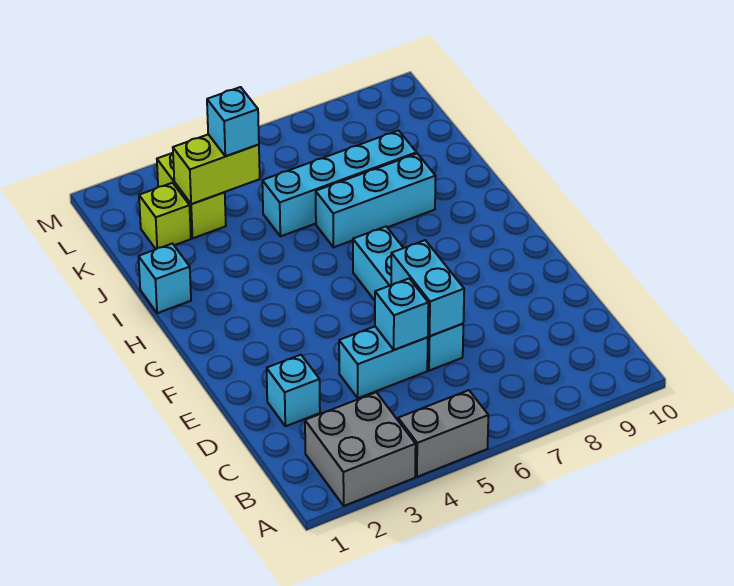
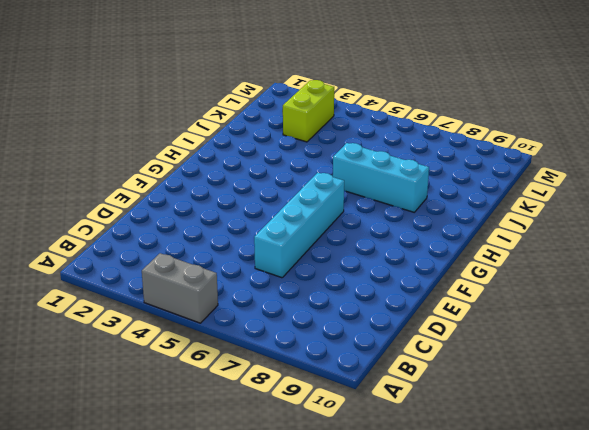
none -> grey 2x2 brick [305,392,416,506]
none -> cyan 1x1 brick [267,355,320,426]
none -> cyan 1x2 brick [339,326,428,398]

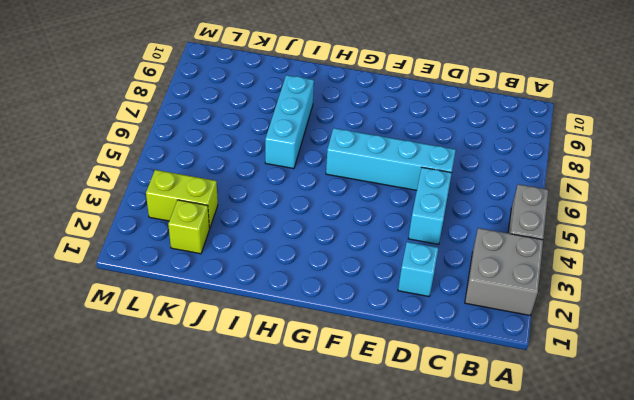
none -> cyan 1x1 brick [139,244,191,313]
none -> cyan 1x4 brick [262,131,417,236]
none -> cyan 1x1 brick [375,279,428,350]

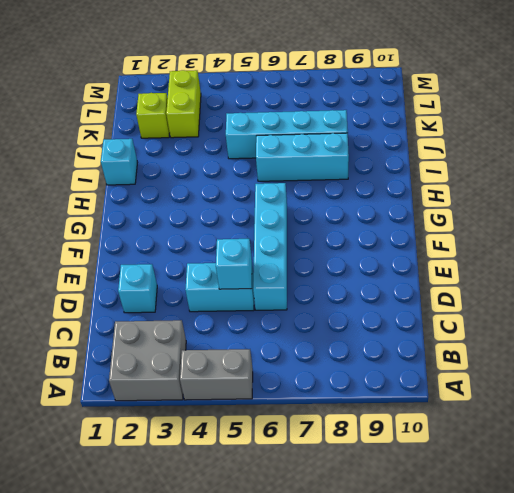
none -> cyan 1x2 brick [391,240,464,336]
none -> lime 1x2 brick [173,134,260,204]
none -> cyan 1x1 brick [207,87,259,156]

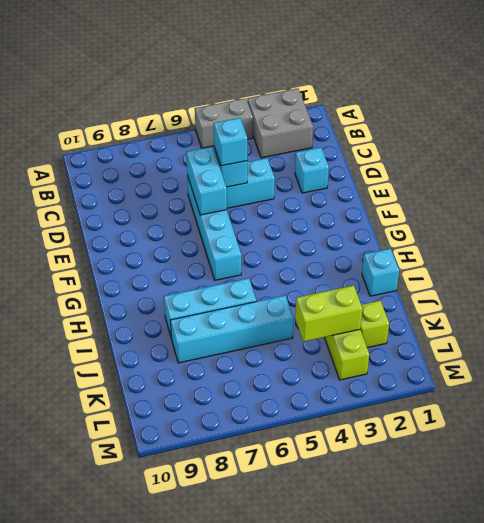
cyan 1x1 brick [214,118,247,166] -> cyan 1x1 brick moved to [207,87,259,156]

